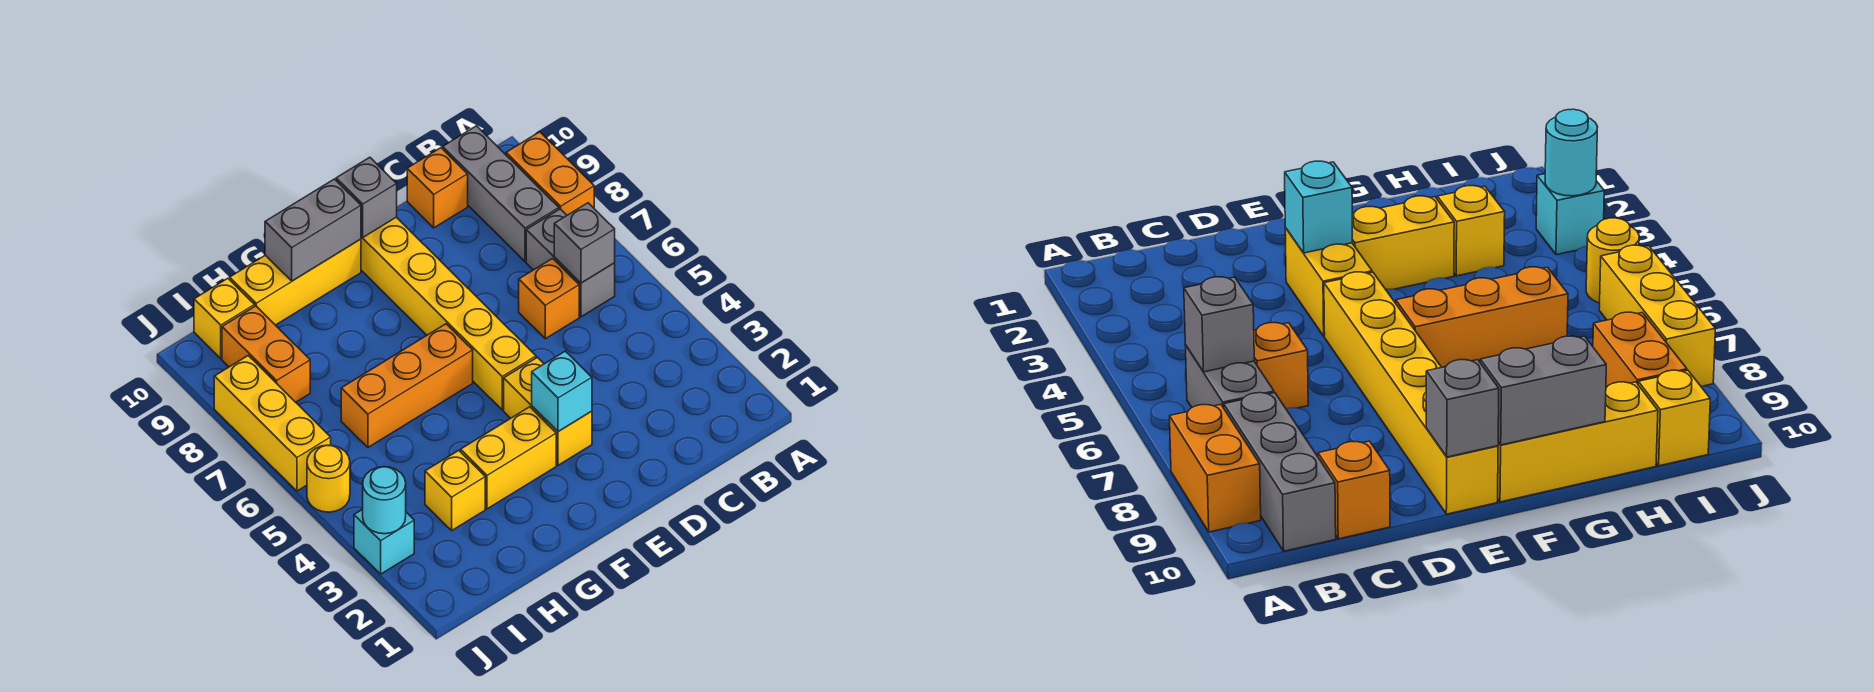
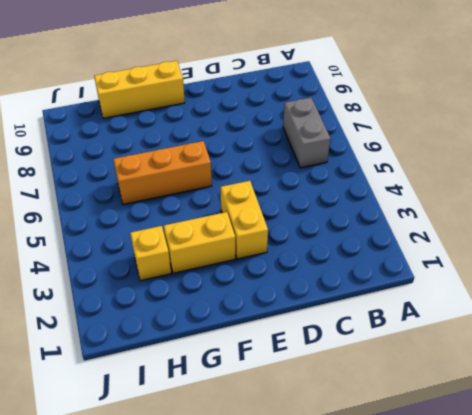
none -> orange 1x2 brick [506,132,594,215]
none -> grey 1x3 brick [443,126,559,262]
none -> orange 1x1 brick [519,259,579,339]

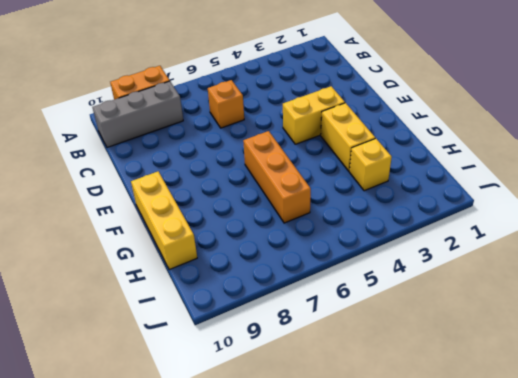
none -> grey 1x2 brick [526,209,615,317]
none -> orange 1x1 brick [407,148,468,228]
none -> yellow 1x6 brick [361,217,536,410]

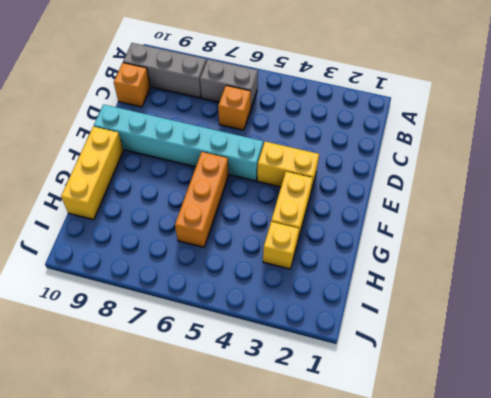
cyan 1x6 brick [94,104,263,181] -> yellow 1x6 brick [361,217,536,410]
none -> orange 1x2 brick [506,132,594,215]
none -> orange 1x2 brick [222,306,310,402]
none -> yellow 1x1 brick [194,278,255,358]

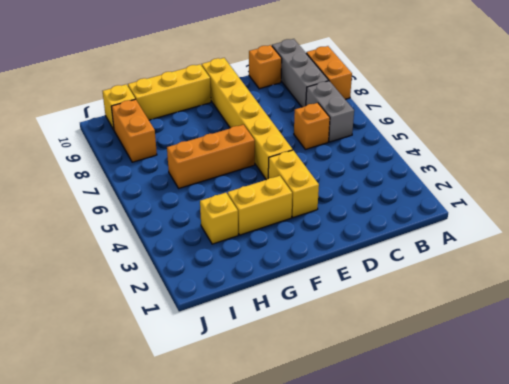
none -> cyan 1x1 brick [354,509,414,574]
none -> yellow 1x1 round brick [307,445,350,512]
none -> yellow 1x3 brick [214,356,331,491]

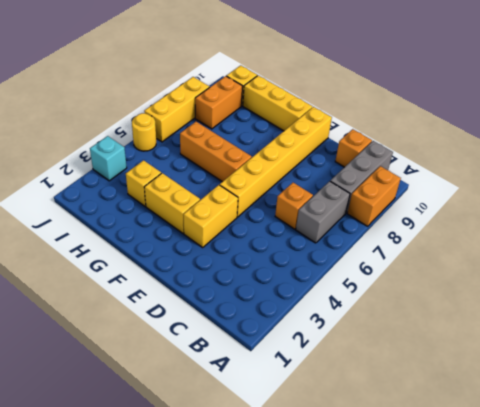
none -> grey 1x1 brick [554,203,615,283]
none -> cyan 1x1 brick [532,351,592,432]
none -> grey 1x1 brick [336,157,397,238]

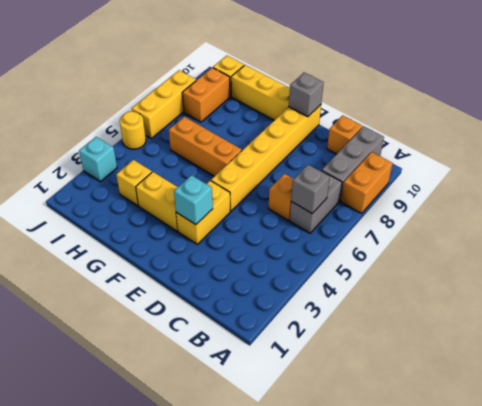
none -> grey 1x2 brick [265,179,361,281]
none -> cyan 1x1 round brick [363,467,406,534]

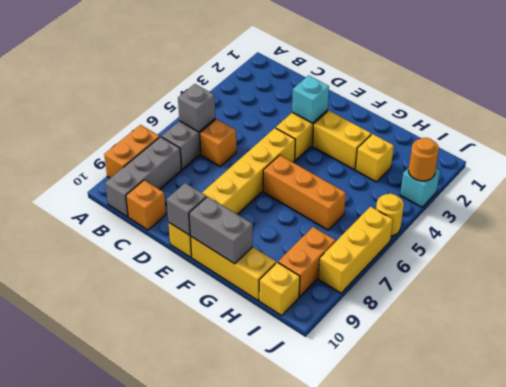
orange 1x1 round brick [408,138,439,181] -> cyan 1x1 round brick [363,467,406,534]

